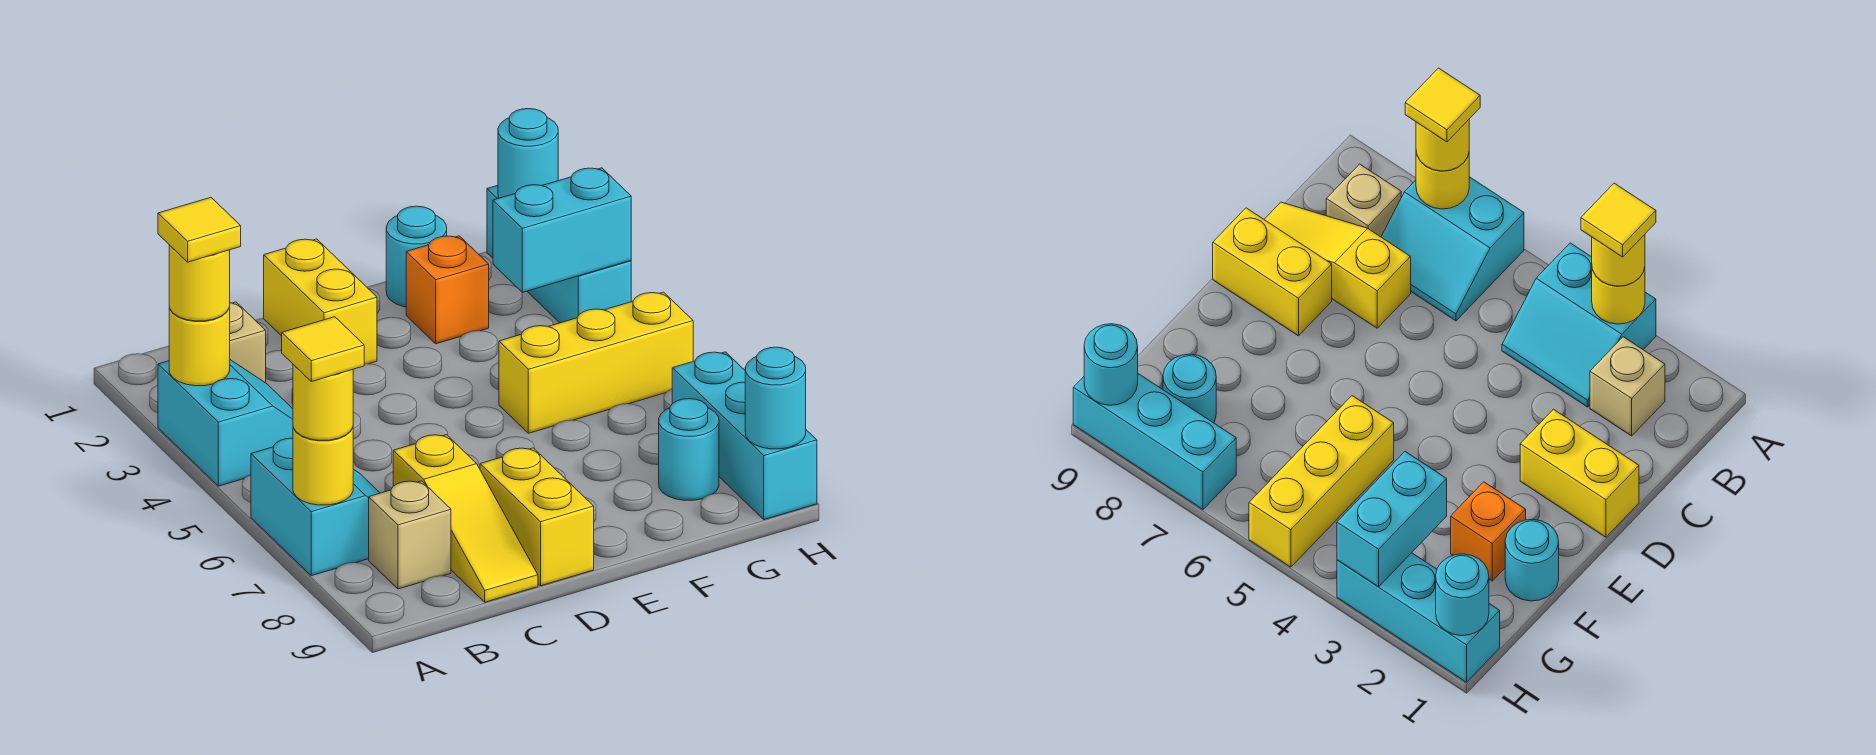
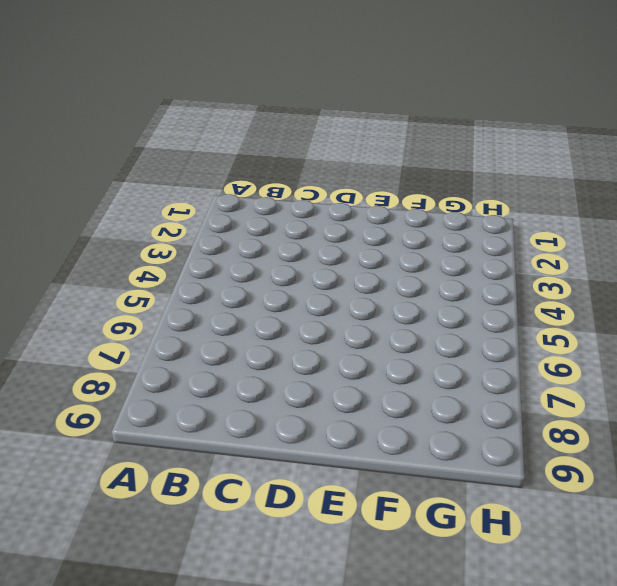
none -> cyan 2x2 slope [158,360,293,486]
none -> cyan 2x2 slope [251,438,380,576]
none -> tan 1x1 brick [229,302,266,383]

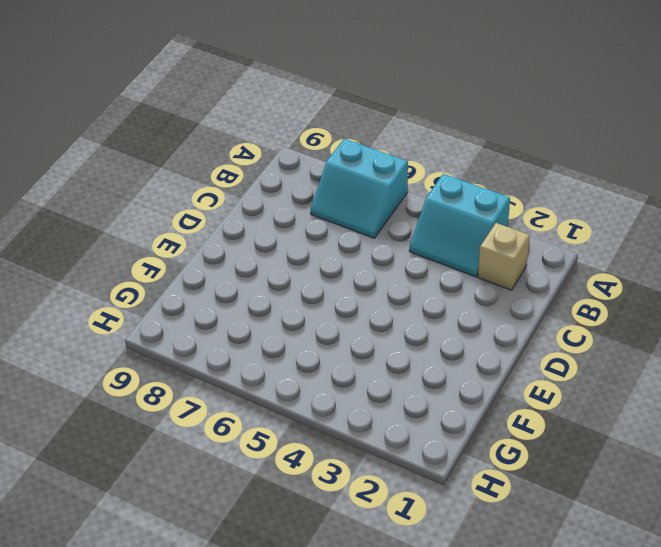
none -> tan 1x1 brick [369,481,451,589]
none -> yellow 1x3 slope [393,435,538,602]
none -> yellow 1x2 brick [264,239,377,364]

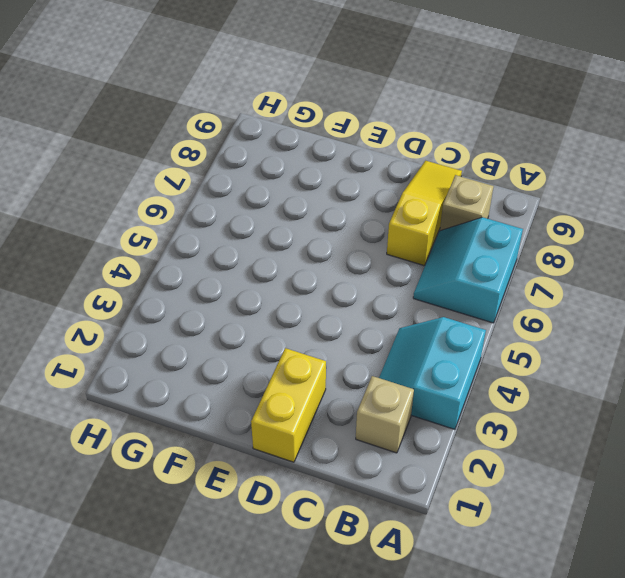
none -> yellow 1x2 brick [480,448,594,586]
none -> cyan 1x1 round brick [386,206,447,307]
none -> orange 1x1 brick [406,236,489,344]

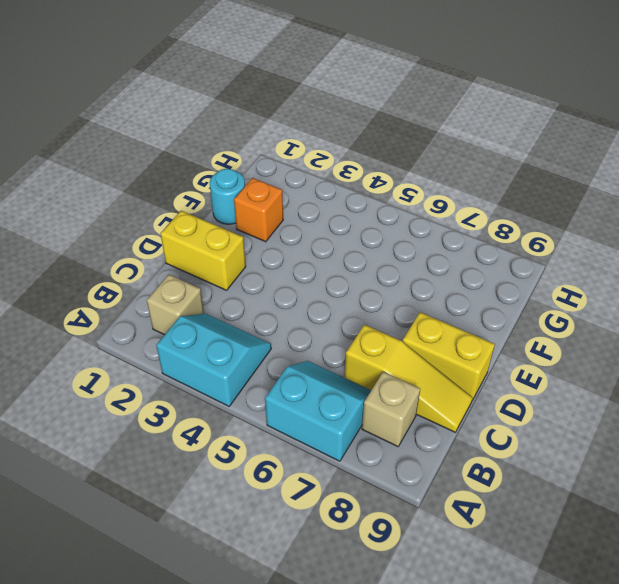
none -> yellow 1x3 brick [499,292,693,433]
none -> cyan 1x1 round brick [659,399,719,500]
none -> cyan 1x3 brick [487,185,631,323]

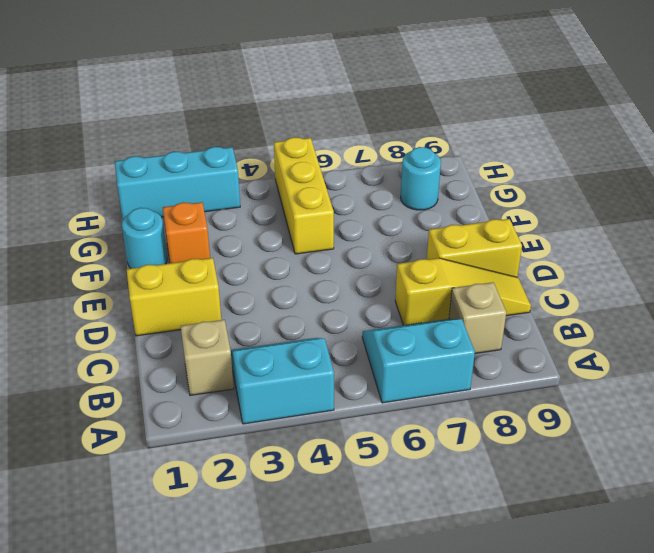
none -> cyan 1x3 brick [672,352,817,520]
none -> yellow 1x1 round brick [169,308,230,386]
none -> yellow 1x1 round brick [293,428,353,505]

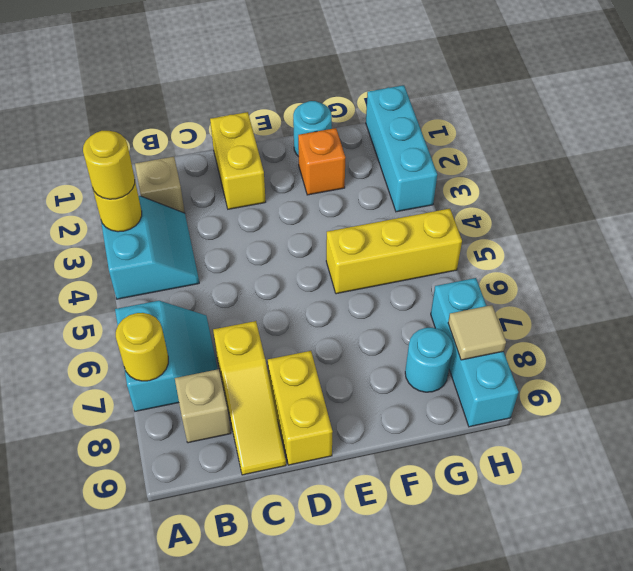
tan 1x1 tile [448,305,506,360] -> none
none -> cyan 1x2 brick [493,168,631,292]
none -> cyan 1x1 round brick [498,109,558,198]
none -> cyan 1x1 round brick [745,347,806,449]

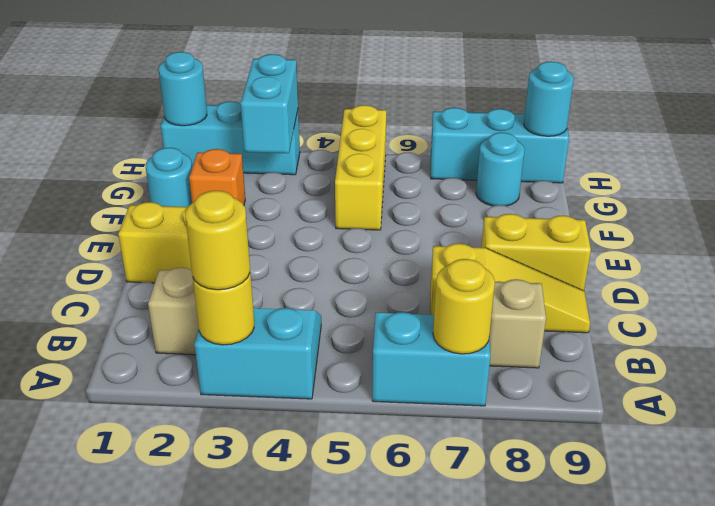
none -> yellow 1x1 round brick [293,365,353,440]
none -> yellow 1x1 tile [158,197,241,262]
none -> yellow 1x1 tile [282,317,364,382]

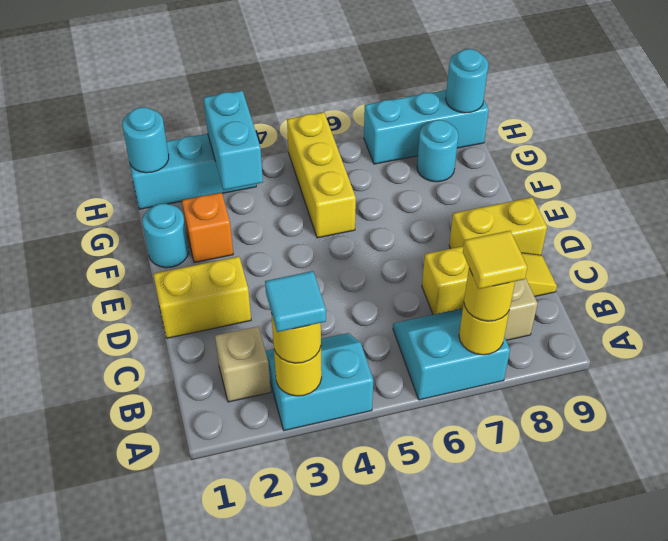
cyan 1x1 tile [265,271,326,332] -> yellow 1x1 tile [158,197,241,262]

